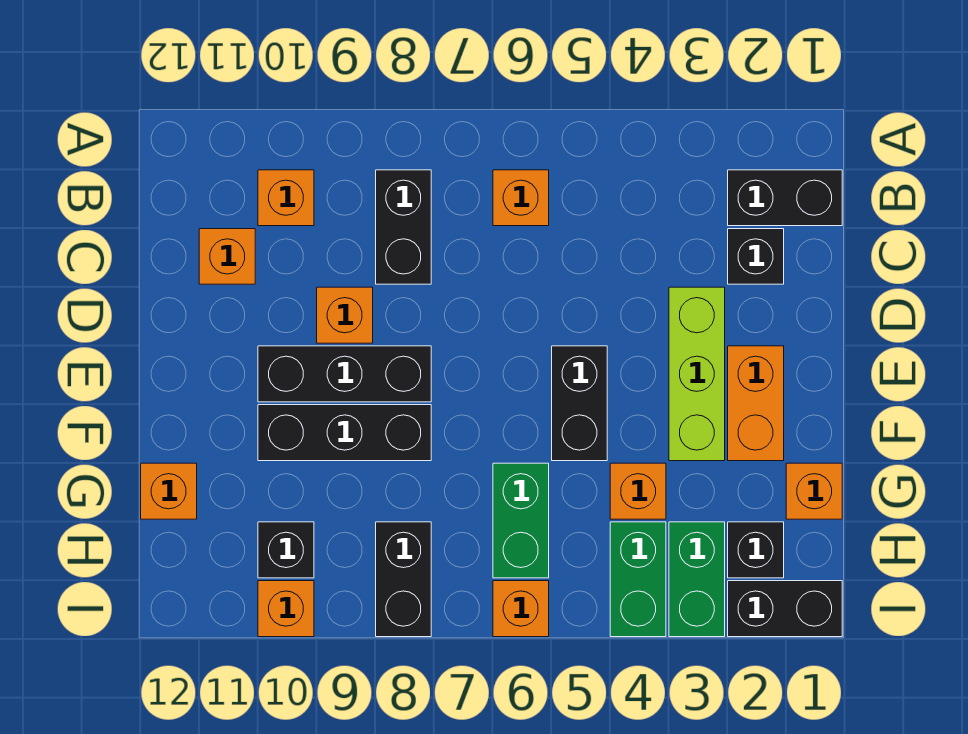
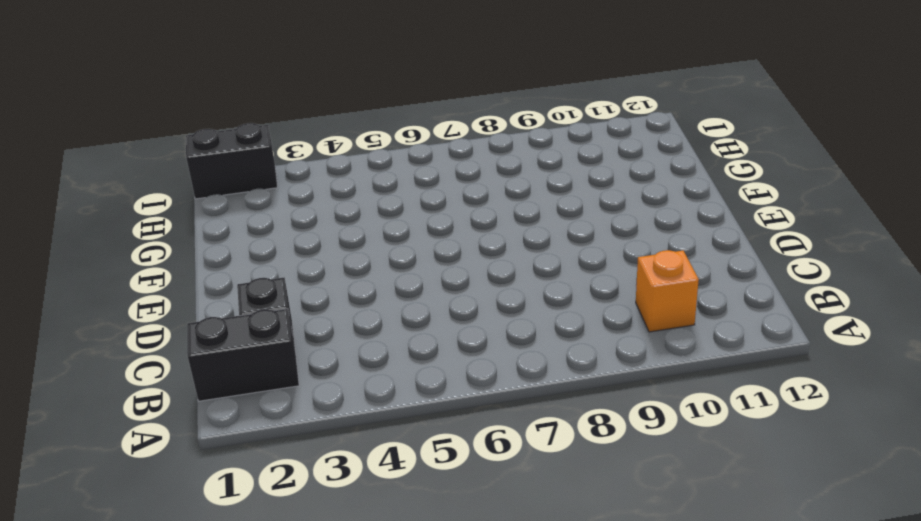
none -> orange 1x1 brick [493,170,549,226]
none -> black 1x2 brick [376,170,431,284]
none -> orange 1x1 brick [199,229,255,284]

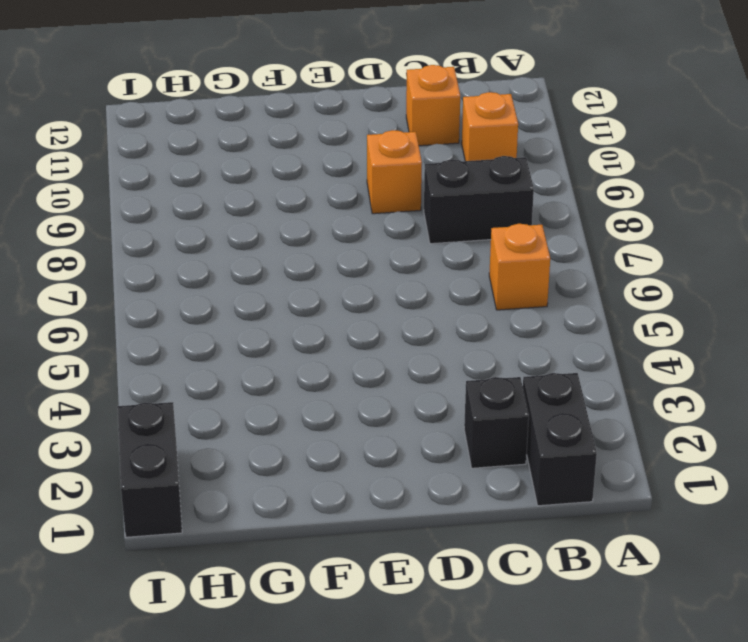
none -> lime 1x3 brick [669,287,725,461]
none -> orange 1x2 brick [728,346,784,461]
none -> black 1x2 brick [552,346,607,461]

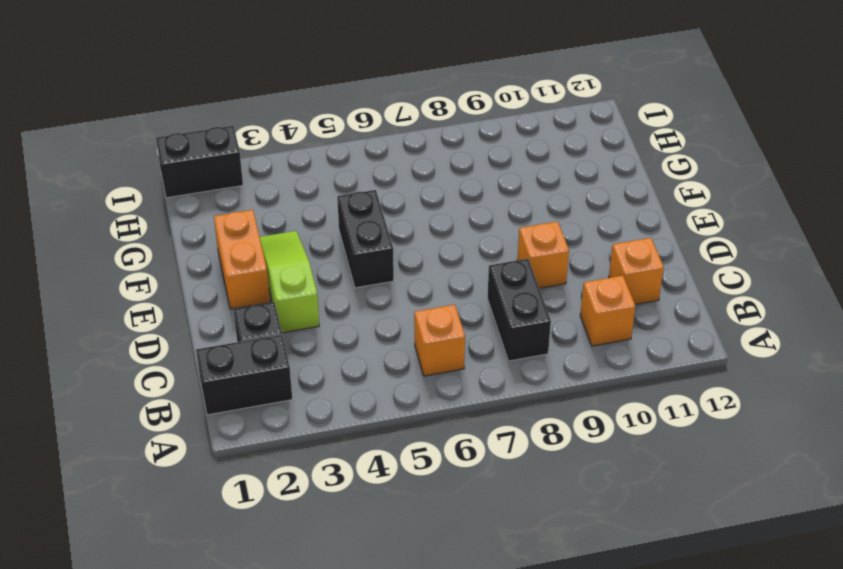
lime 1x3 slope [260,231,319,333] -> lime 1x3 brick [669,287,725,461]
none -> black 1x3 brick [258,346,431,402]
none -> black 1x3 brick [258,405,431,461]
none -> orange 1x1 brick [786,463,842,519]

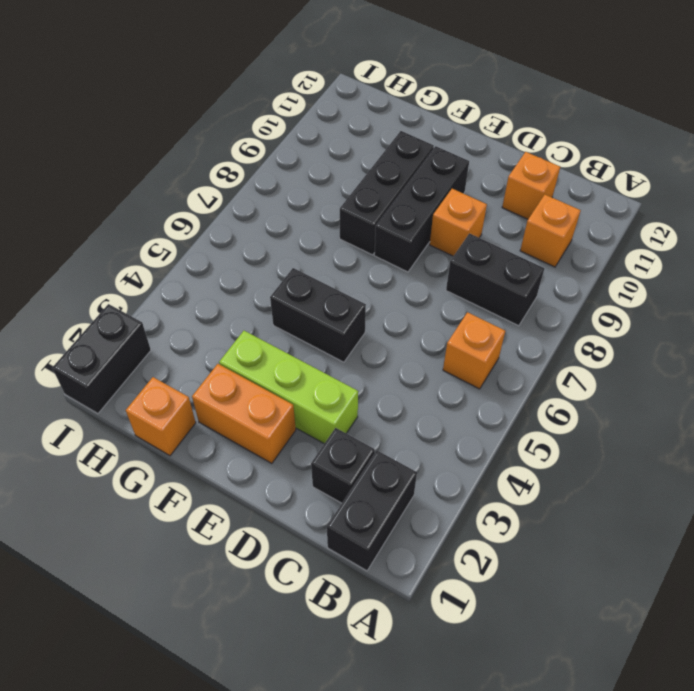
none -> orange 1x1 brick [610,463,666,519]
none -> green 1x2 brick [493,463,549,578]
none -> orange 1x1 brick [141,463,197,519]

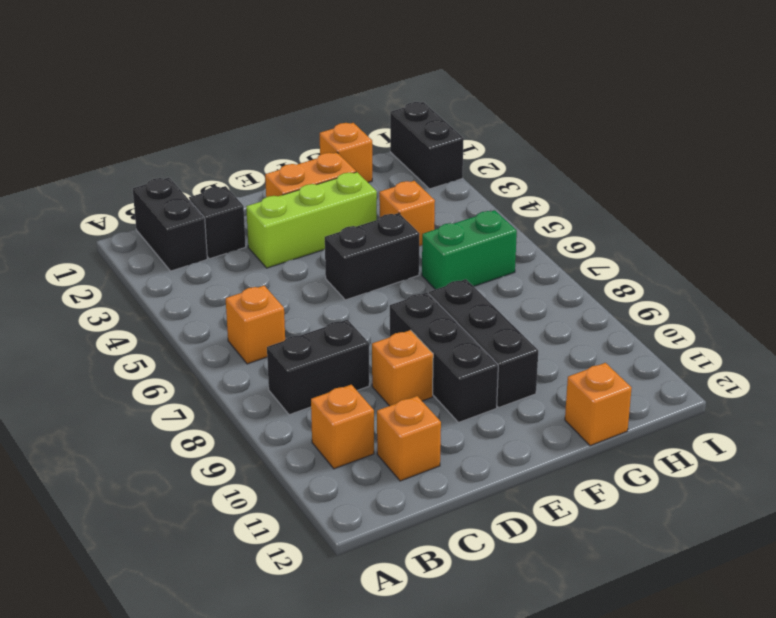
none -> black 1x1 brick [728,522,784,578]
none -> green 1x2 brick [669,522,725,637]
none -> green 1x2 brick [610,522,666,637]

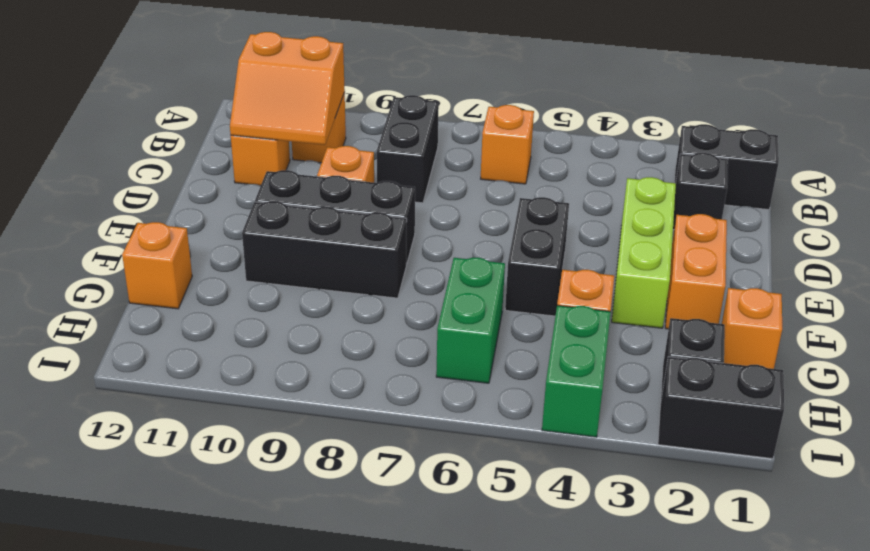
orange 2x2 slope [230,32,345,145] -> none
none -> green 1x2 brick [669,522,725,637]
none -> black 1x2 brick [376,522,431,637]
none -> black 1x1 brick [258,522,314,578]

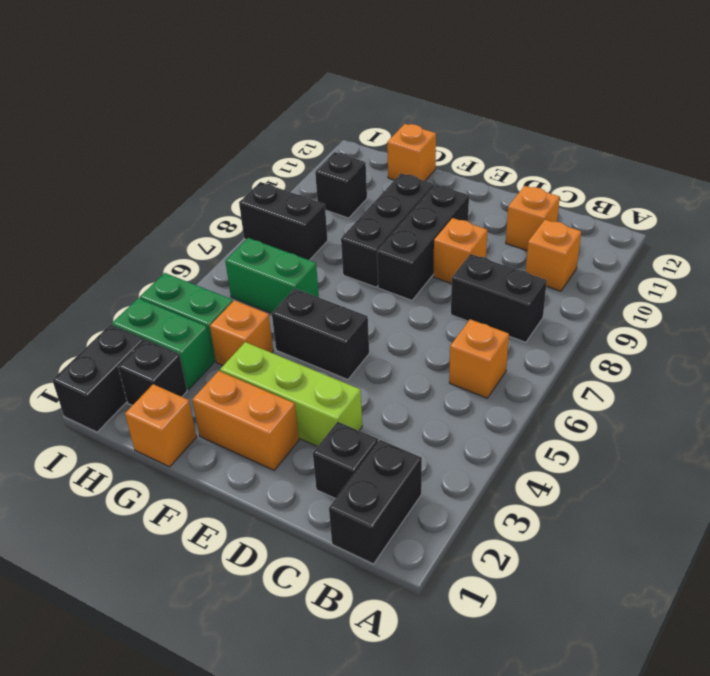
none -> orange 1x1 brick [493,581,549,637]
none -> orange 1x1 brick [258,581,314,637]

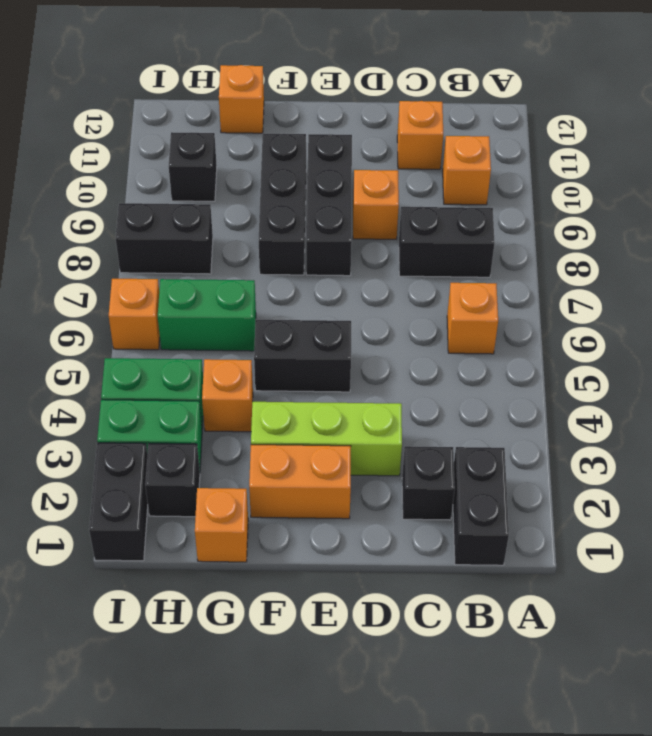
none -> orange 1x1 brick [258,581,314,637]

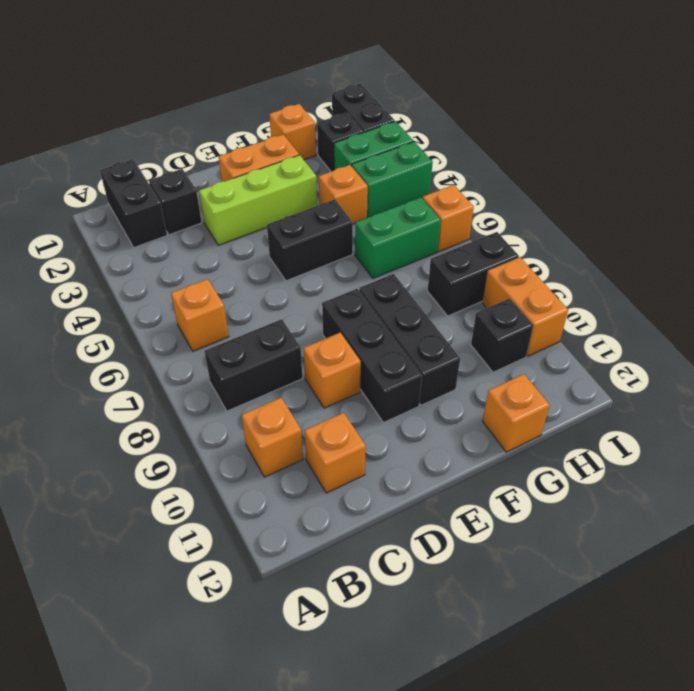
orange 1x2 brick [482,257,568,356] -> orange 1x1 brick [258,581,314,637]

